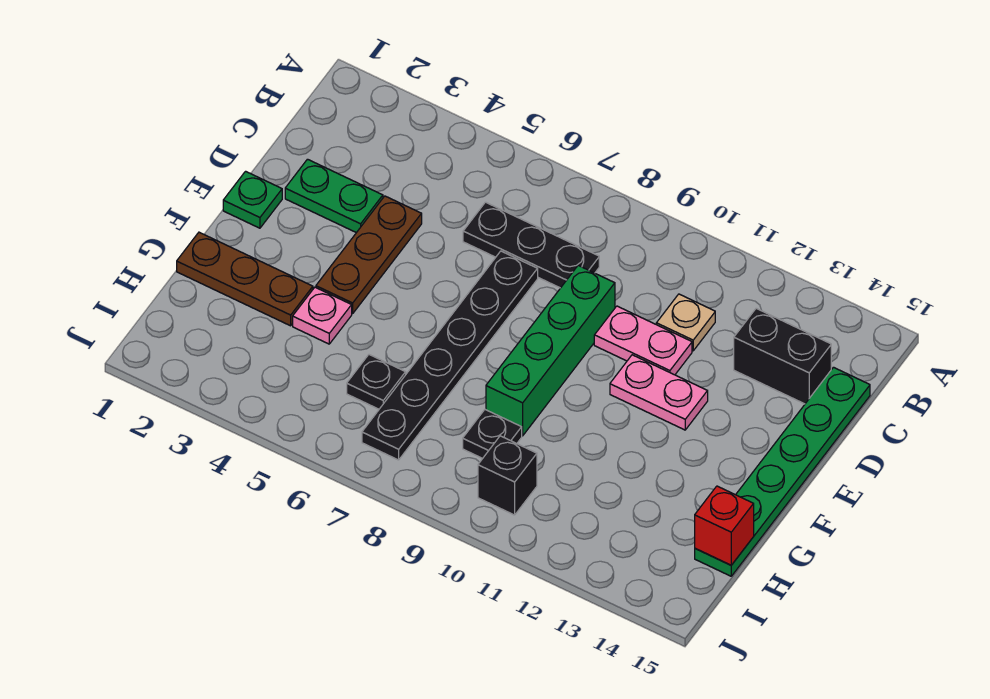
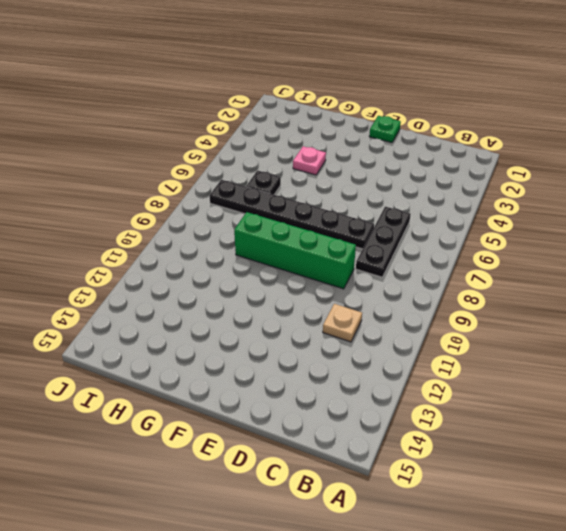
none -> black 1x2 brick [734,308,831,404]
none -> green 1x6 plate [695,367,870,576]
none -> green 1x2 plate [285,159,383,233]

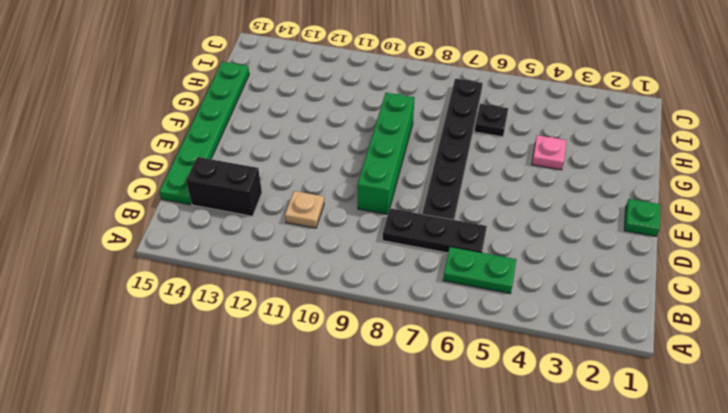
green 1x2 plate [443,247,516,293] -> green 1x2 plate moved to [285,159,383,233]
none -> brown 1x3 plate [316,196,422,314]
none -> pink 1x2 plate [594,306,692,375]
none -> pink 1x2 plate [610,355,708,430]

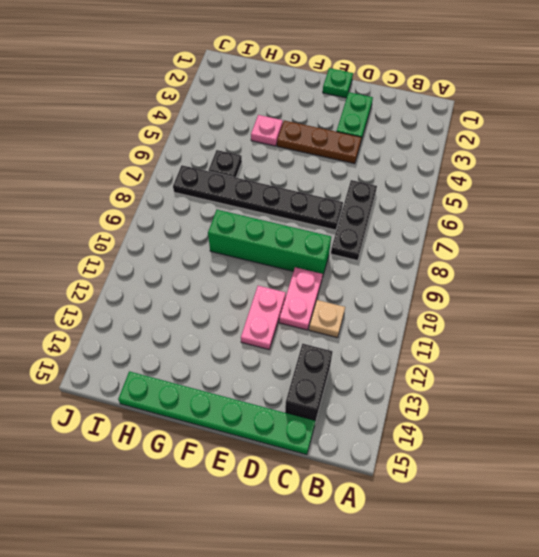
none -> brown 1x3 plate [177,232,313,326]
none -> black 1x1 plate [463,410,522,458]
none -> black 1x1 brick [478,436,537,515]

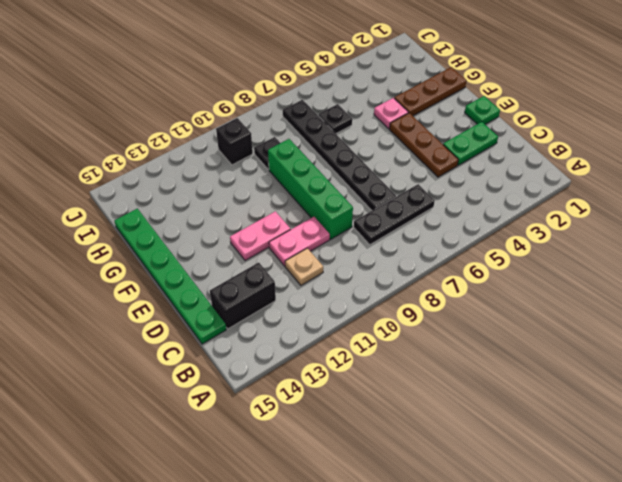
none -> red 1x1 brick [695,486,754,565]

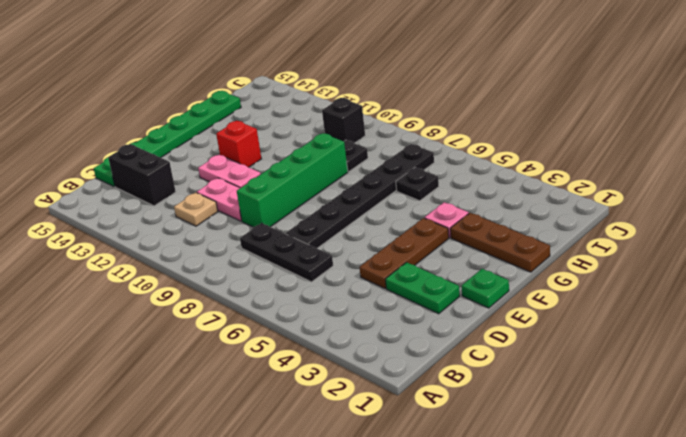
red 1x1 brick [216,121,261,167] -> red 1x1 brick moved to [695,486,754,565]

